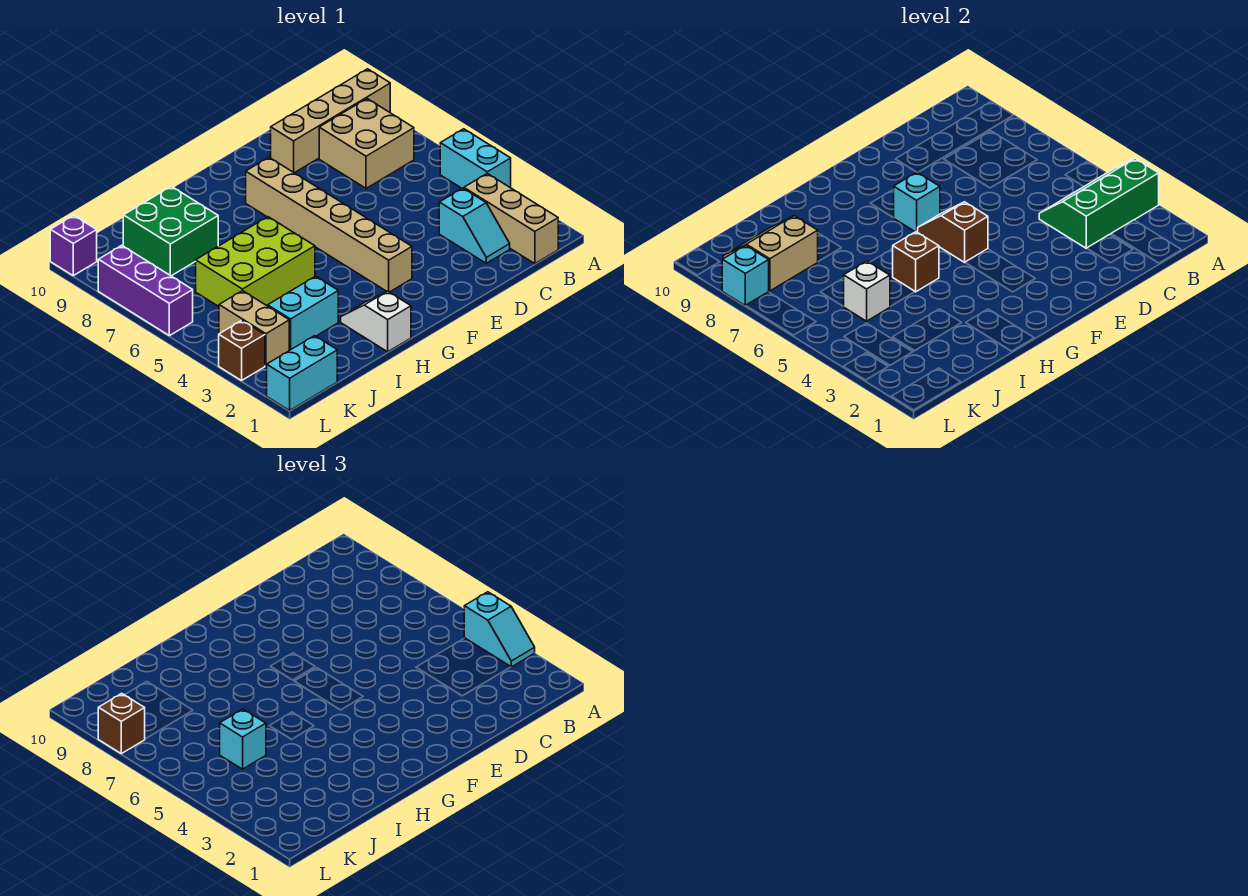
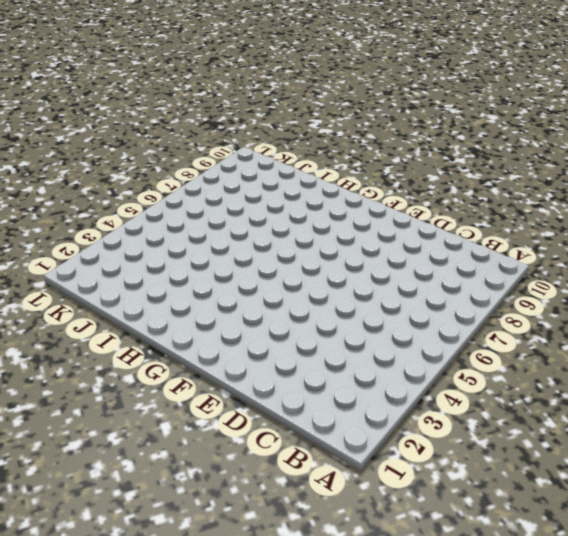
none -> cyan 1x2 brick [440,129,511,189]
none -> tan 1x4 brick [271,69,390,173]
none -> tan 1x3 brick [464,173,558,264]

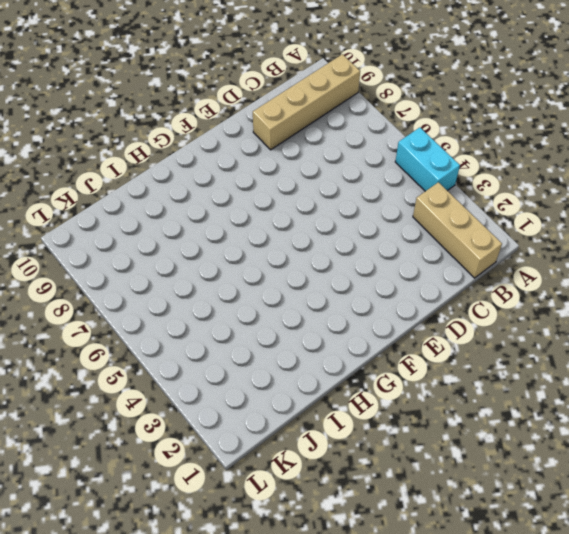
none -> tan 2x2 brick [319,99,414,188]
none -> cyan 1x2 slope [439,188,510,263]
none -> tan 1x6 brick [246,157,412,292]

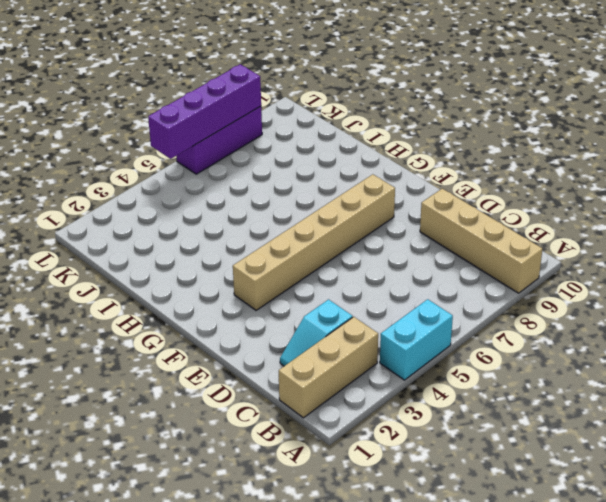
purple 1x4 brick [148,64,261,159] -> cyan 1x1 brick [722,245,769,306]
none -> tan 2x2 brick [319,99,414,188]
none -> white 1x2 slope [341,291,411,352]
none -> lime 2x3 brick [196,217,315,306]

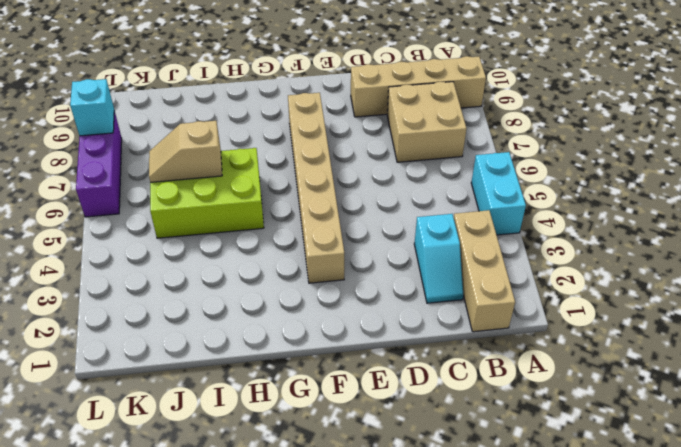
tan 1x2 slope [149,121,222,182] -> none
none -> white 1x2 slope [341,291,411,352]
none -> cyan 1x2 brick [268,276,338,350]
none -> green 2x2 brick [123,186,218,276]

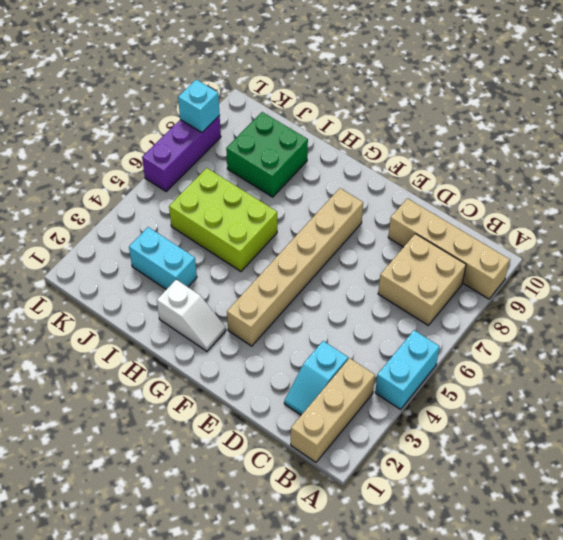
white 1x2 slope [157,280,226,351] -> white 1x2 slope turned to [341,291,411,352]
none -> cyan 1x2 brick [267,336,337,410]
none -> tan 1x2 brick [219,291,289,366]
none -> brown 1x1 brick [219,321,265,381]

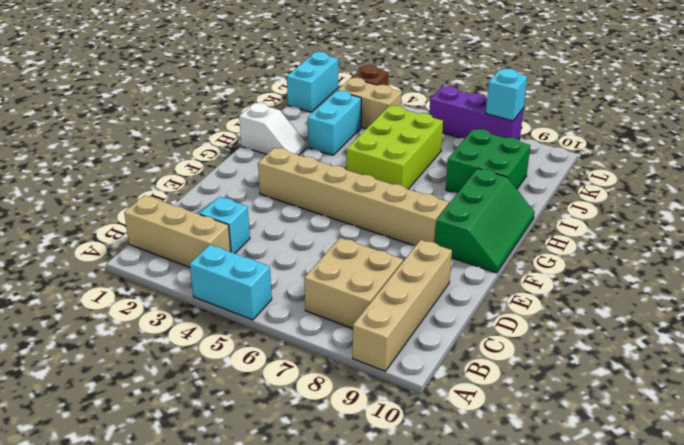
green 2x3 slope [435,168,535,273] -> green 2x3 slope moved to [1039,158,1159,248]
none -> purple 1x1 brick [50,215,97,276]
none -> brown 1x2 slope [918,202,988,262]
none -> cyan 1x1 brick [894,172,940,232]

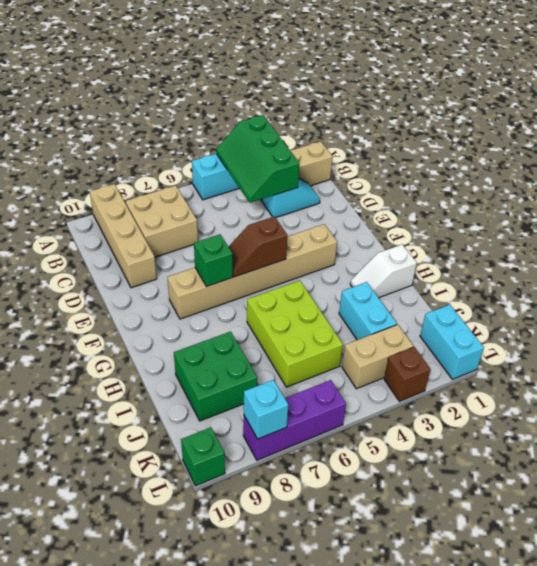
green 1x1 brick [194,234,233,287] -> cyan 1x1 brick [894,172,940,232]
green 1x1 brick [181,427,225,486] -> purple 1x1 brick [50,215,97,276]
none -> brown 1x1 brick [893,232,939,292]
none -> white 1x1 brick [843,261,890,321]
none -> tan 2x2 slope [723,216,818,291]

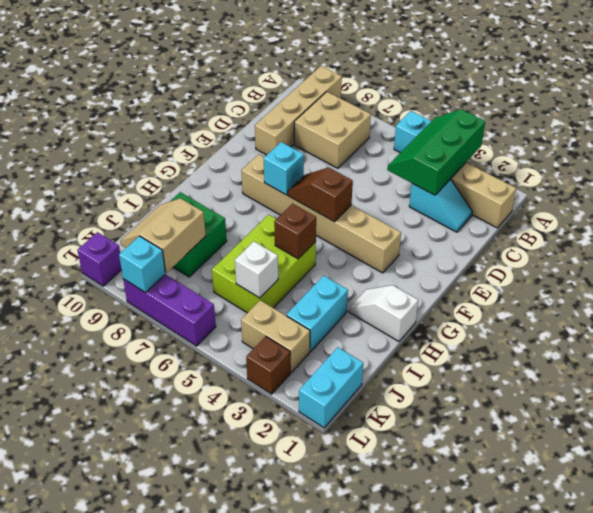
none -> cyan 1x2 slope [464,592,535,667]
none -> cyan 1x1 brick [220,709,266,769]
none -> brown 1x1 brick [98,693,145,754]

